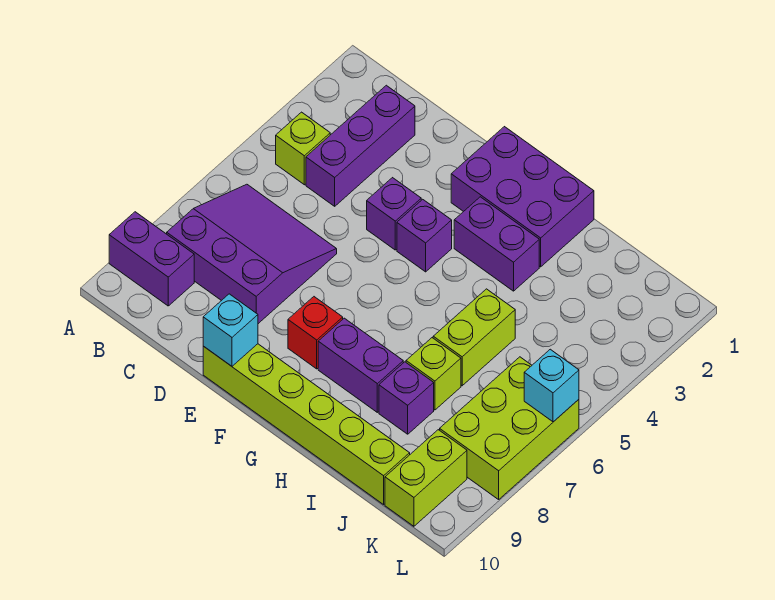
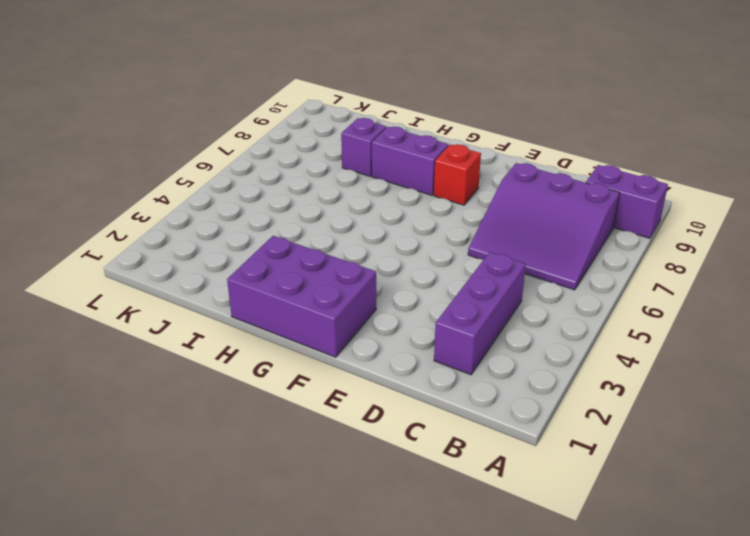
none -> lime 1x1 brick [276,112,330,185]
none -> purple 1x1 brick [367,178,421,250]
none -> lime 1x6 brick [203,344,410,504]

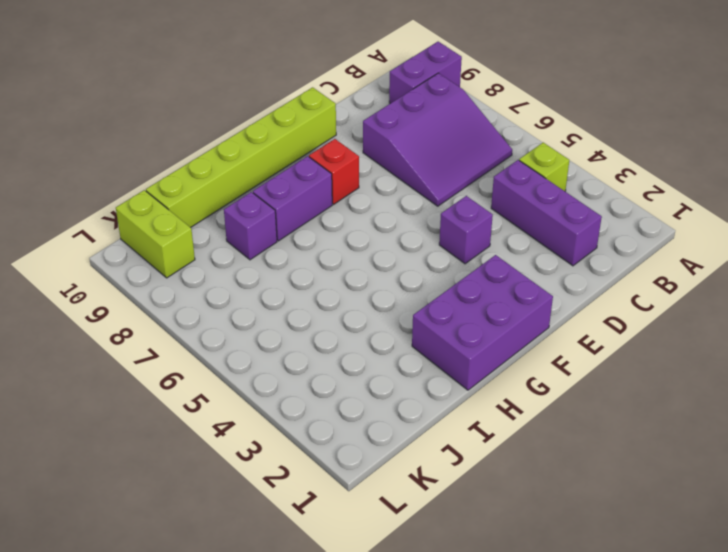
none -> purple 1x1 brick [397,199,452,272]
none -> purple 1x2 brick [454,197,539,291]
none -> lime 1x2 brick [433,289,515,386]

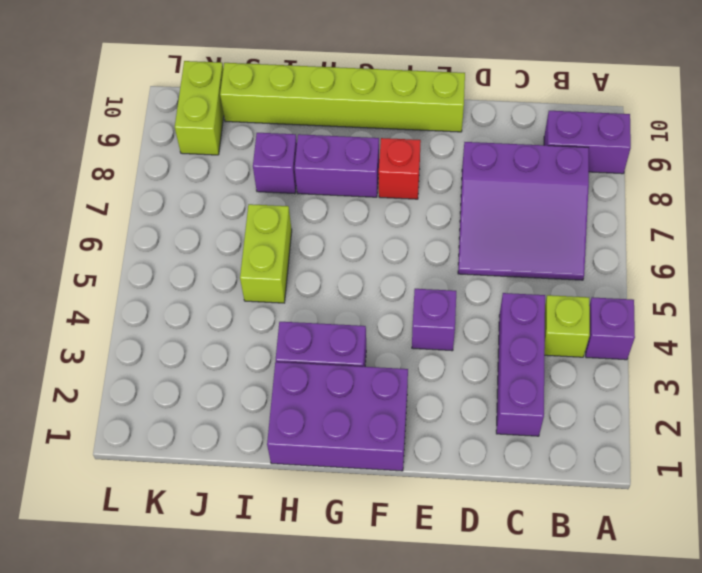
purple 1x1 brick [585,297,635,360] -> purple 1x1 brick moved to [397,199,452,272]
none -> lime 1x1 brick [406,338,461,410]
none -> lime 2x3 brick [440,357,579,499]
none -> cyan 1x1 brick [203,294,258,366]

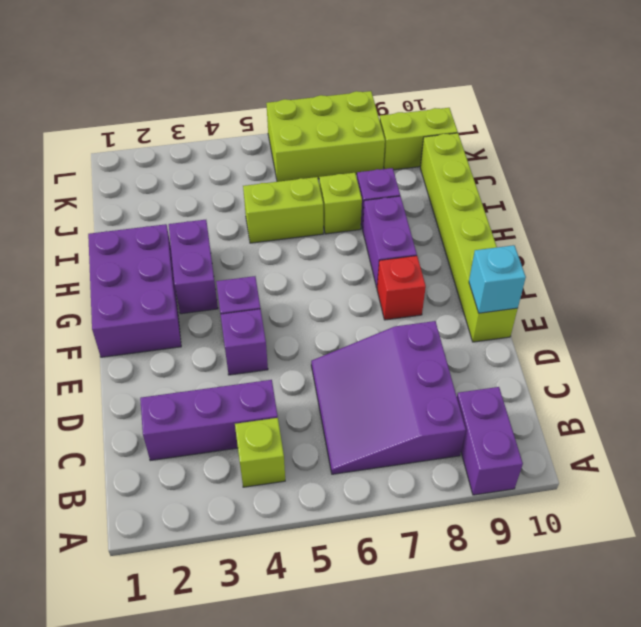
none -> cyan 1x1 brick [524,349,579,422]

